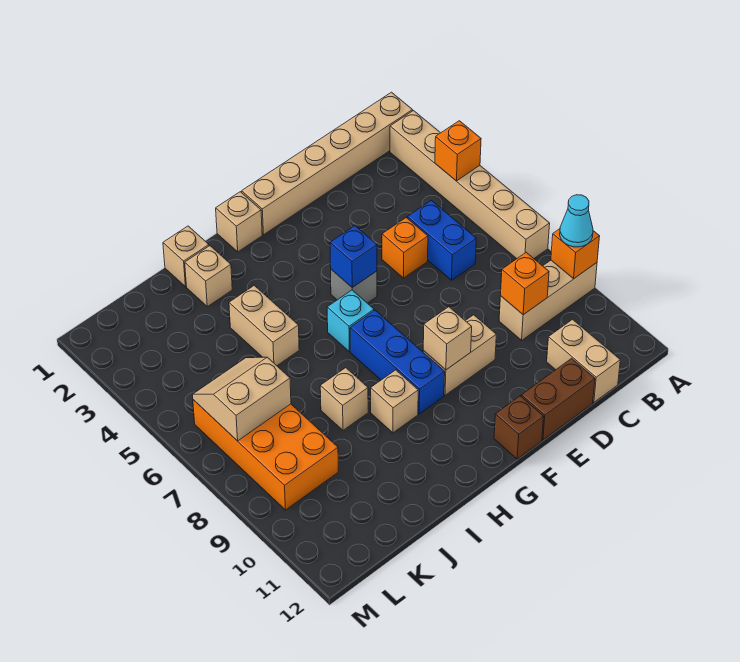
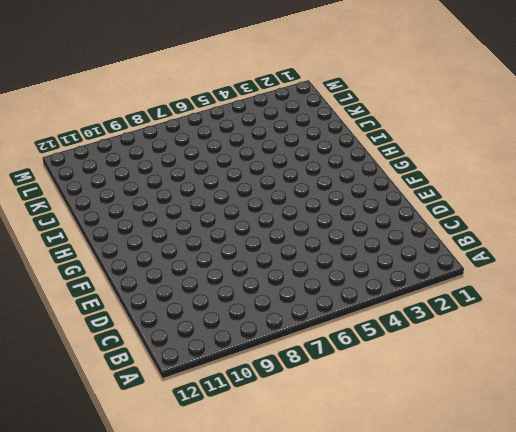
none -> tan 1x6 brick [242,92,413,235]
none -> tan 1x6 brick [390,111,550,259]
none -> tan 1x3 brick [499,260,597,340]

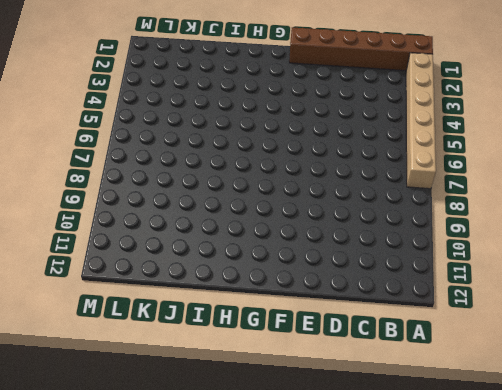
brown 1x6 brick [289,27,433,71] -> tan 1x6 brick [242,92,413,235]
none -> tan 1x3 brick [499,260,597,340]
none -> blue 1x2 brick [407,200,476,280]
none -> tan 1x2 brick [547,319,620,402]

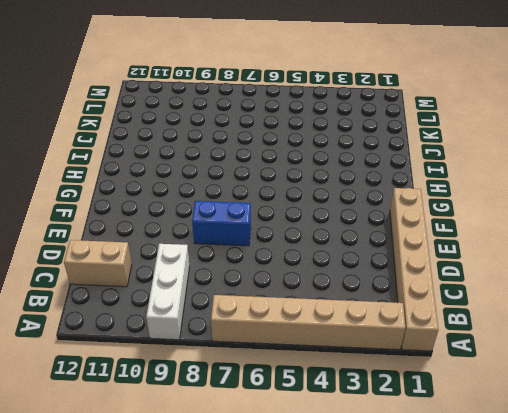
white 1x3 brick [146,244,190,340] -> tan 1x3 brick [499,260,597,340]
blue 1x2 brick [192,201,251,246] -> blue 1x2 brick moved to [407,200,476,280]
none -> orange 1x1 brick [382,218,428,278]
none -> brown 1x2 brick [521,358,595,440]
none -> tan 1x2 brick [423,315,496,395]

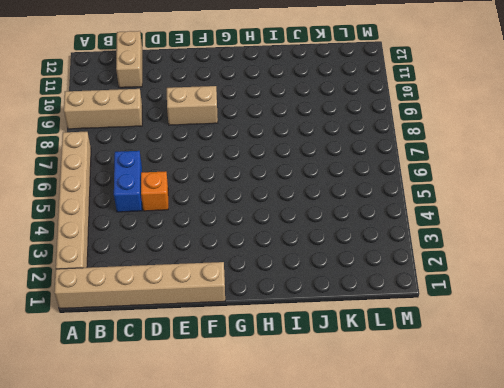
none -> brown 1x2 brick [521,358,595,440]
none -> grey 1x1 brick [331,270,377,303]
none -> brown 1x1 brick [494,396,544,459]

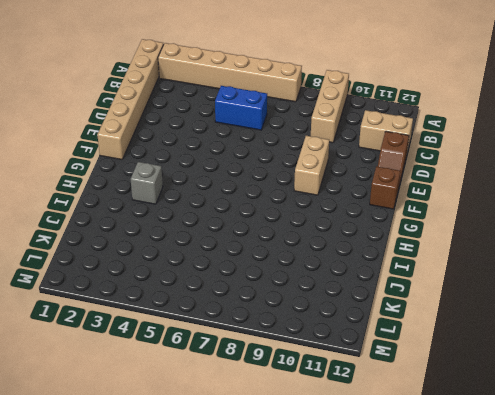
brown 1x2 slope [378,131,409,189] -> brown 1x2 brick [521,358,595,440]
grey 1x1 brick [131,162,163,204] -> grey 1x1 brick moved to [331,270,377,303]
none -> orange 1x1 brick [382,218,428,278]
none -> tan 1x1 brick [216,192,262,252]
none -> cyan 1x1 brick [327,290,374,352]

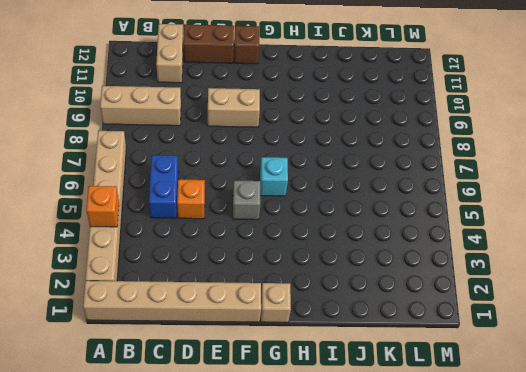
none -> blue 1x3 brick [350,310,445,414]
none -> tan 1x1 brick [371,370,418,433]
none -> tan 1x1 brick [163,226,209,287]

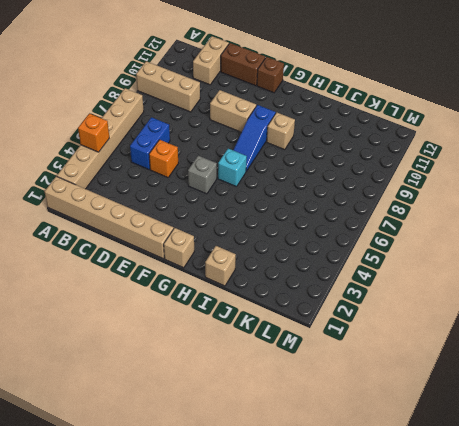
blue 1x3 slope [233,105,276,171] -> blue 1x3 brick [350,310,445,414]
none -> tan 1x1 brick [185,246,232,307]
none -> tan 1x2 brick [229,285,299,366]
none -> tan 1x1 brick [320,368,368,430]

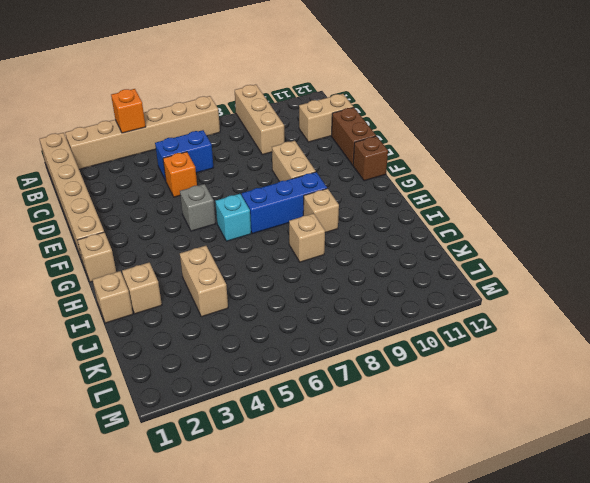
tan 1x2 brick [180,246,228,317] -> tan 1x2 brick turned to [229,285,299,366]
none -> orange 2x4 brick [193,400,338,510]
none -> orange 1x1 brick [551,229,600,279]
none -> orange 1x1 brick [501,252,549,315]

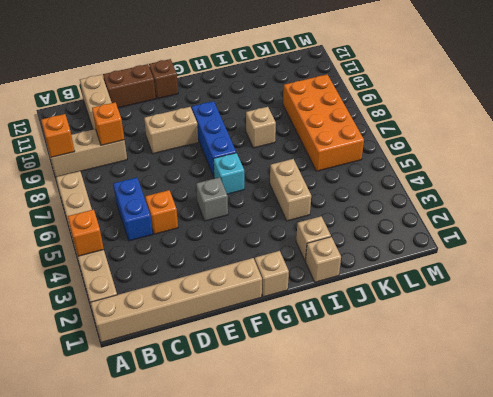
none -> tan 1x1 brick [371,370,418,433]
none -> blue 1x1 brick [330,226,377,288]
none -> tan 1x1 brick [423,307,472,370]

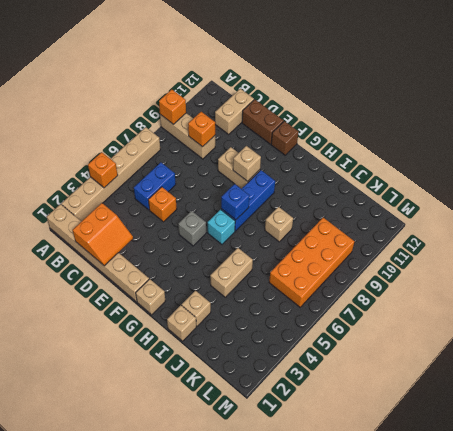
orange 2x2 slope [73,203,133,266] -> none
blue 1x1 brick [221,184,249,220] -> blue 1x1 brick moved to [330,226,377,288]
none -> tan 1x1 brick [371,370,418,433]
none -> tan 2x2 slope [192,357,291,441]
none -> cyan 1x1 cone [560,195,593,247]

